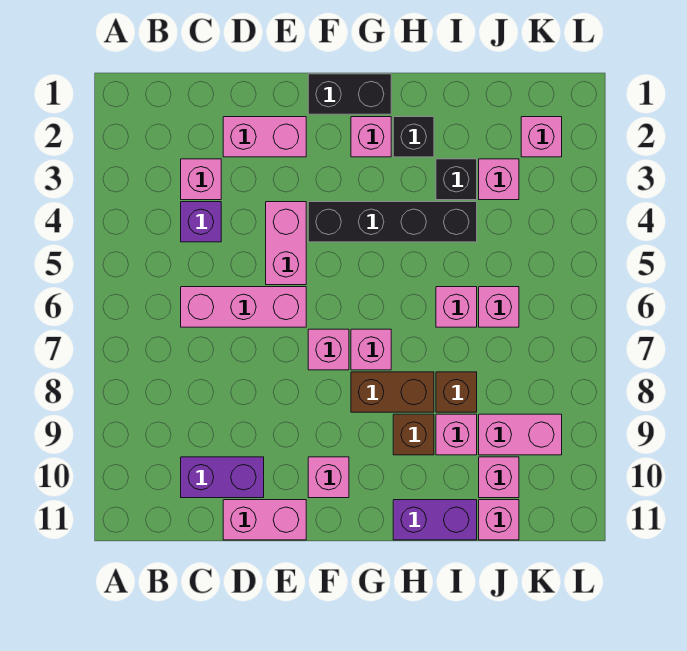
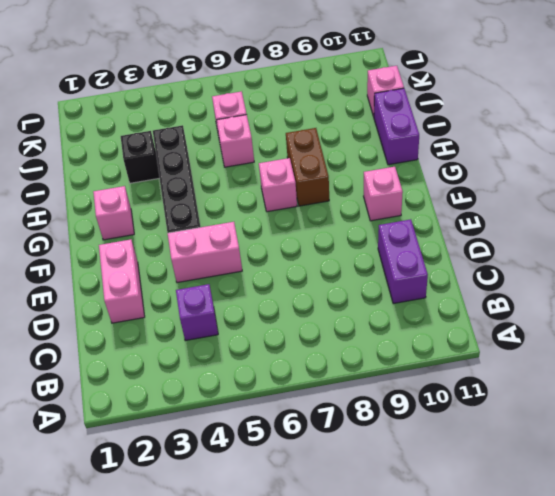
none -> pink 1x1 brick [181,159,221,200]
none -> pink 1x3 brick [181,287,306,327]
none -> pink 1x2 brick [223,500,306,540]

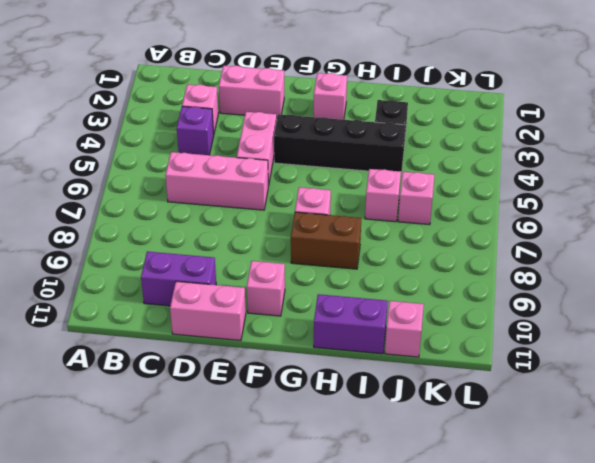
none -> black 1x2 brick [308,74,391,114]
none -> pink 1x1 brick [308,329,349,370]
none -> black 1x1 brick [393,117,434,157]

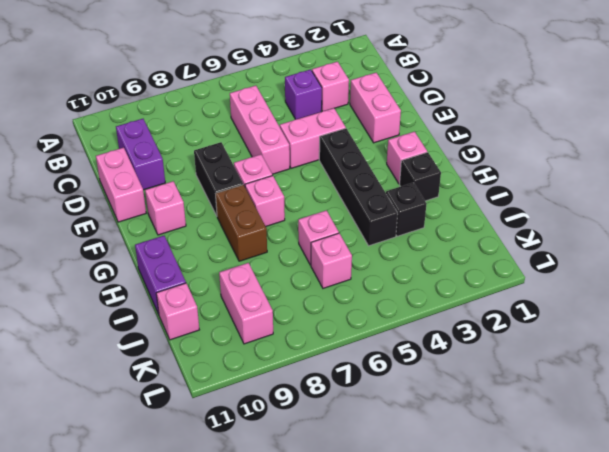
black 1x2 brick [194,142,243,216] -> black 1x2 brick moved to [308,74,391,114]
none -> brown 1x1 brick [393,414,434,455]
none -> brown 1x1 brick [436,372,477,412]
none -> pink 1x1 brick [436,414,477,455]

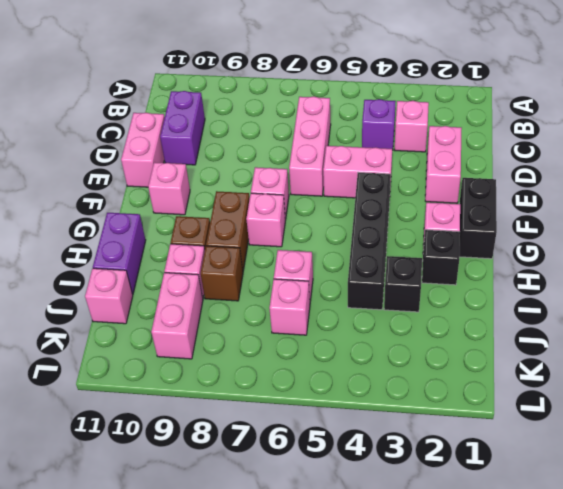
none -> pink 1x1 brick [479,159,519,200]
none -> pink 1x1 brick [479,457,519,498]
none -> pink 1x1 brick [521,117,562,157]

